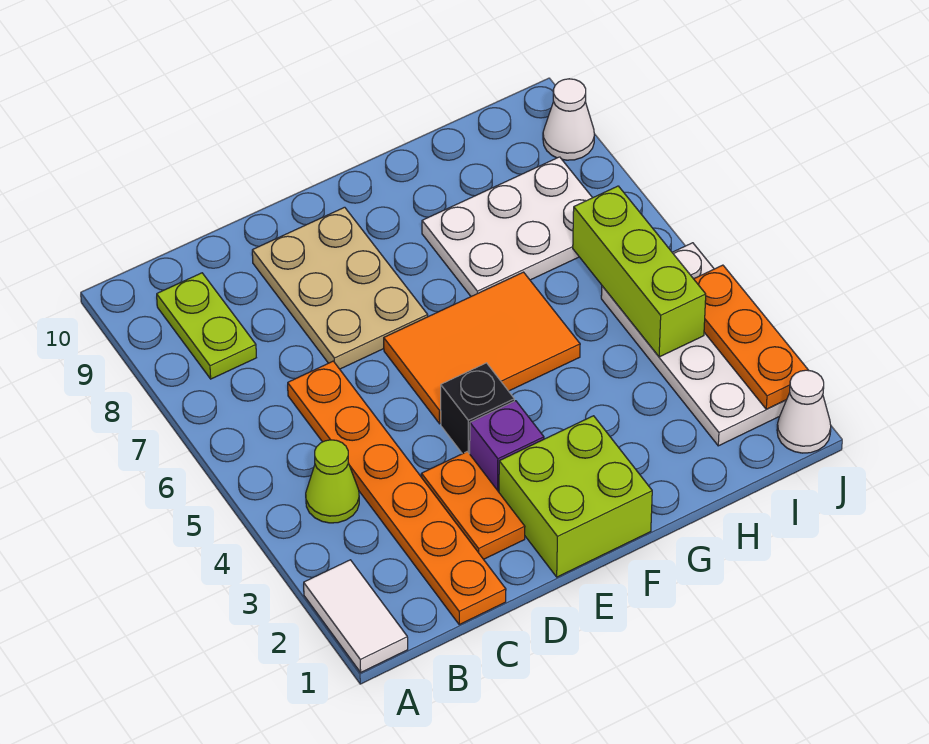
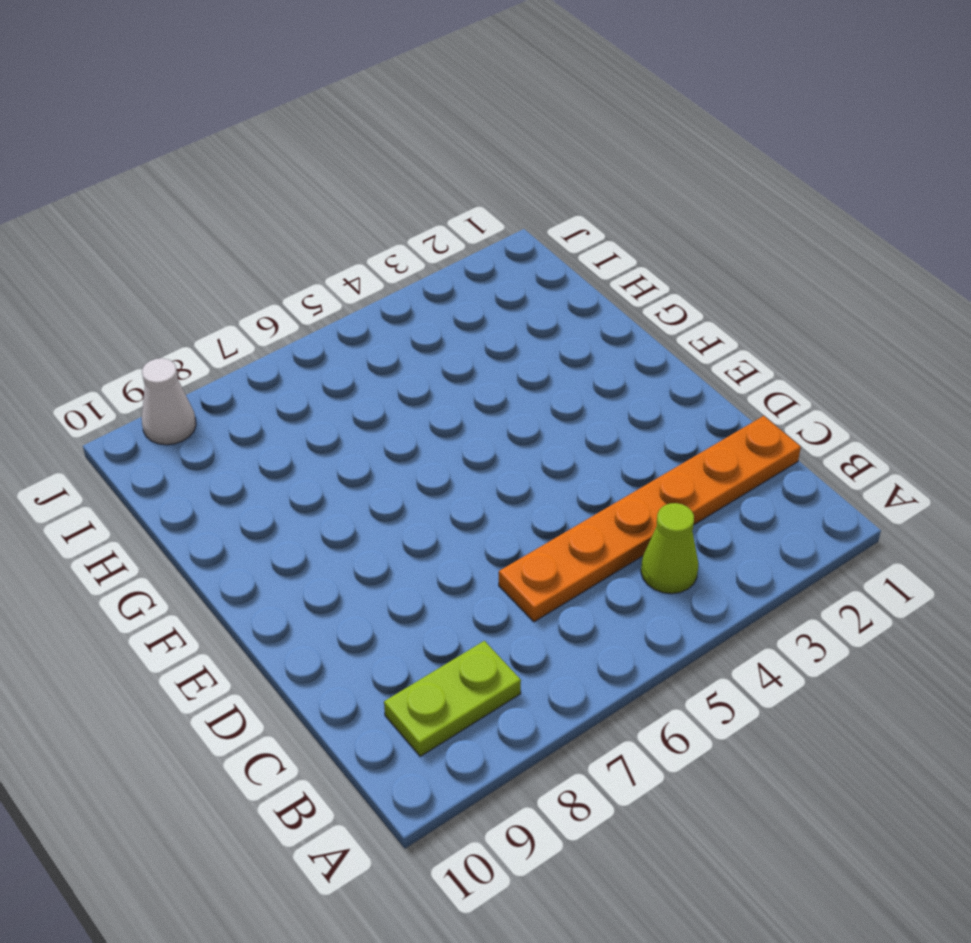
none -> white 1x2 tile [304,560,408,672]
none -> orange 1x2 plate [421,451,525,559]
none -> tan 2x3 plate [252,207,428,369]

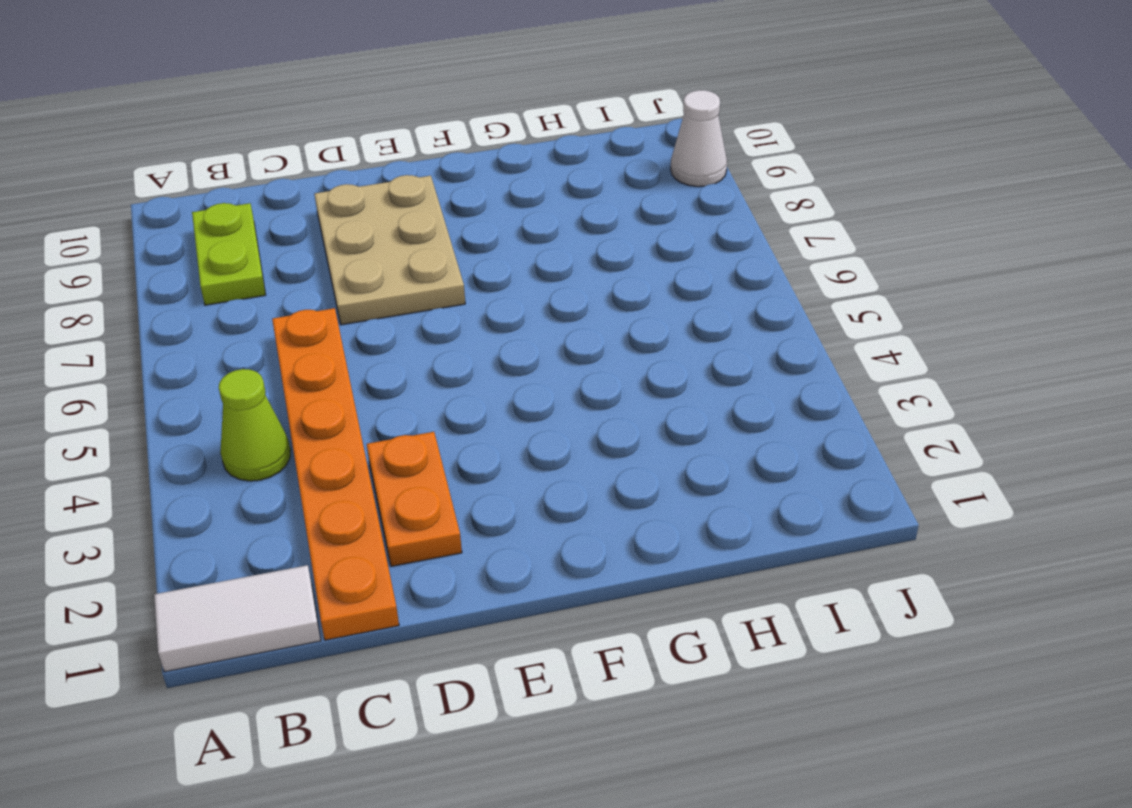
white 1x2 tile [154,565,321,672] -> white 1x2 tile turned to [304,560,408,672]
none -> lime 2x2 brick [499,416,652,577]
none -> purple 1x1 brick [470,401,544,492]
none -> black 1x1 brick [441,363,514,454]

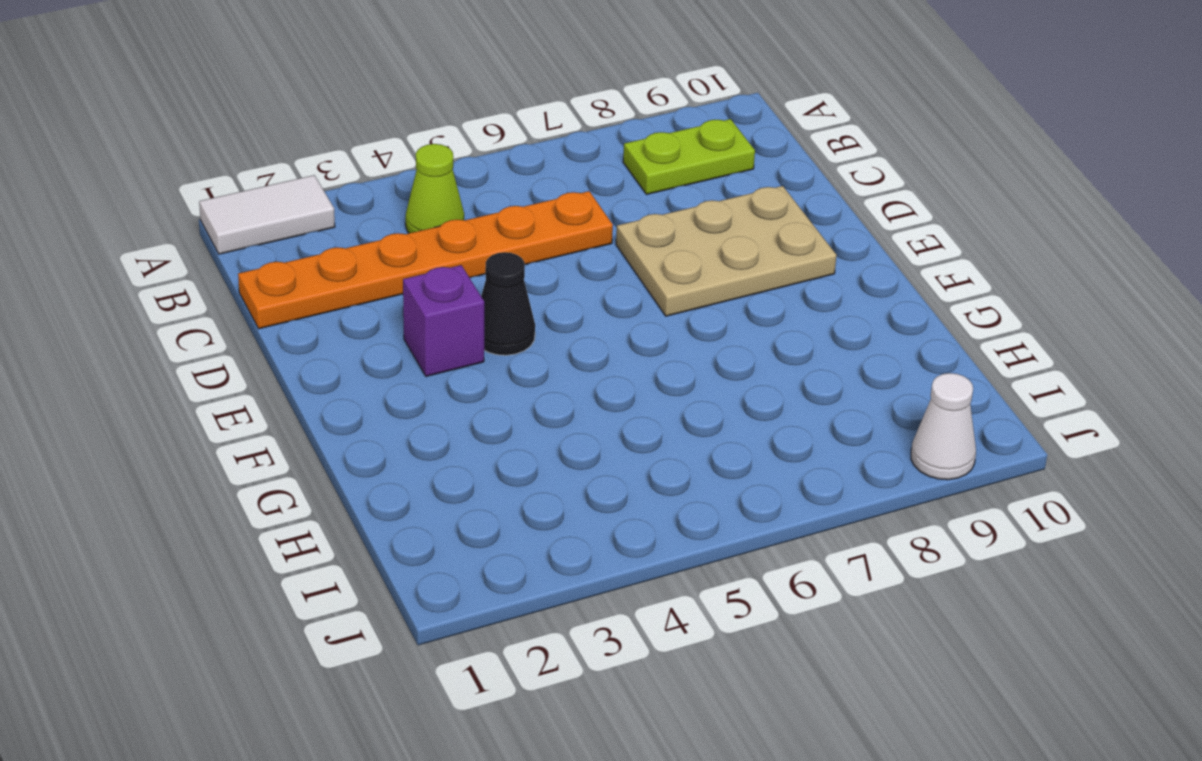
black 1x1 cone [481,252,535,355] -> black 1x1 brick [441,363,514,454]
none -> orange 1x2 plate [421,451,525,559]
none -> lime 2x2 brick [499,416,652,577]
none -> orange 2x3 tile [384,272,580,424]

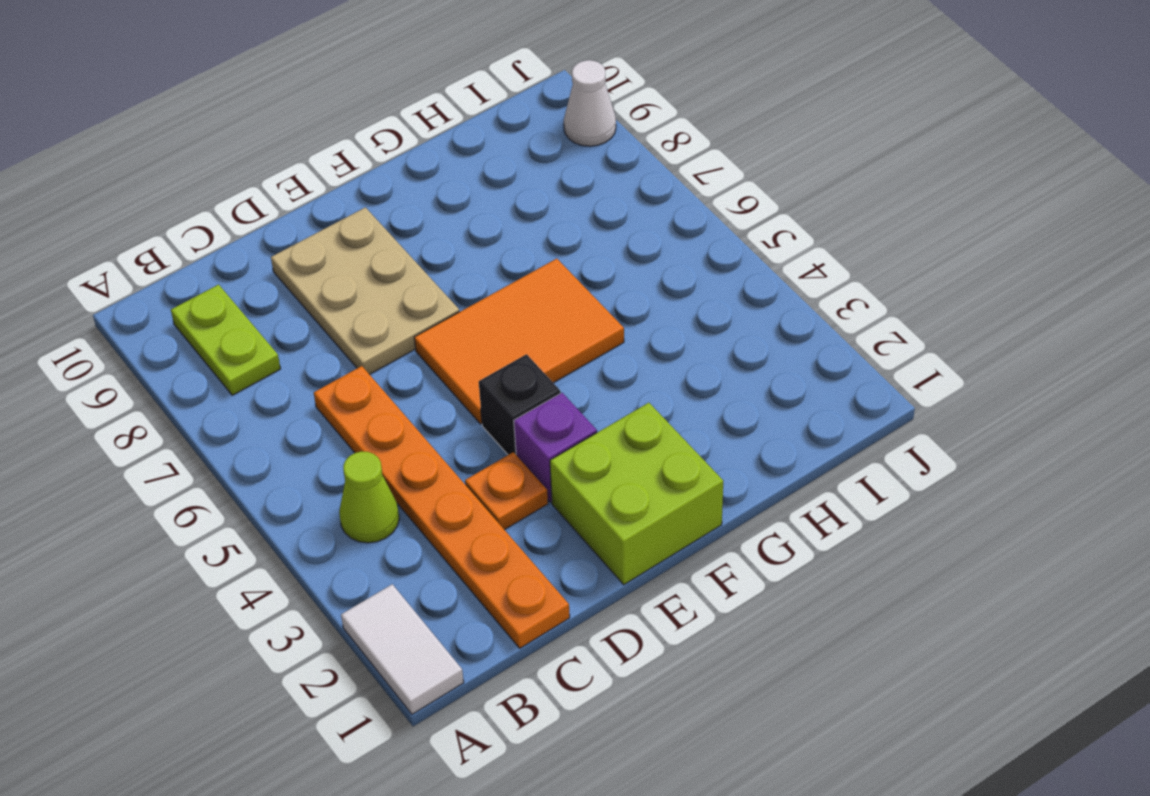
orange 1x1 plate [465,452,548,530] -> orange 1x2 plate [421,451,525,559]
none -> white 2x3 plate [422,157,592,296]
none -> white 2x4 plate [601,243,786,446]
none -> white 1x1 cone [777,370,831,453]

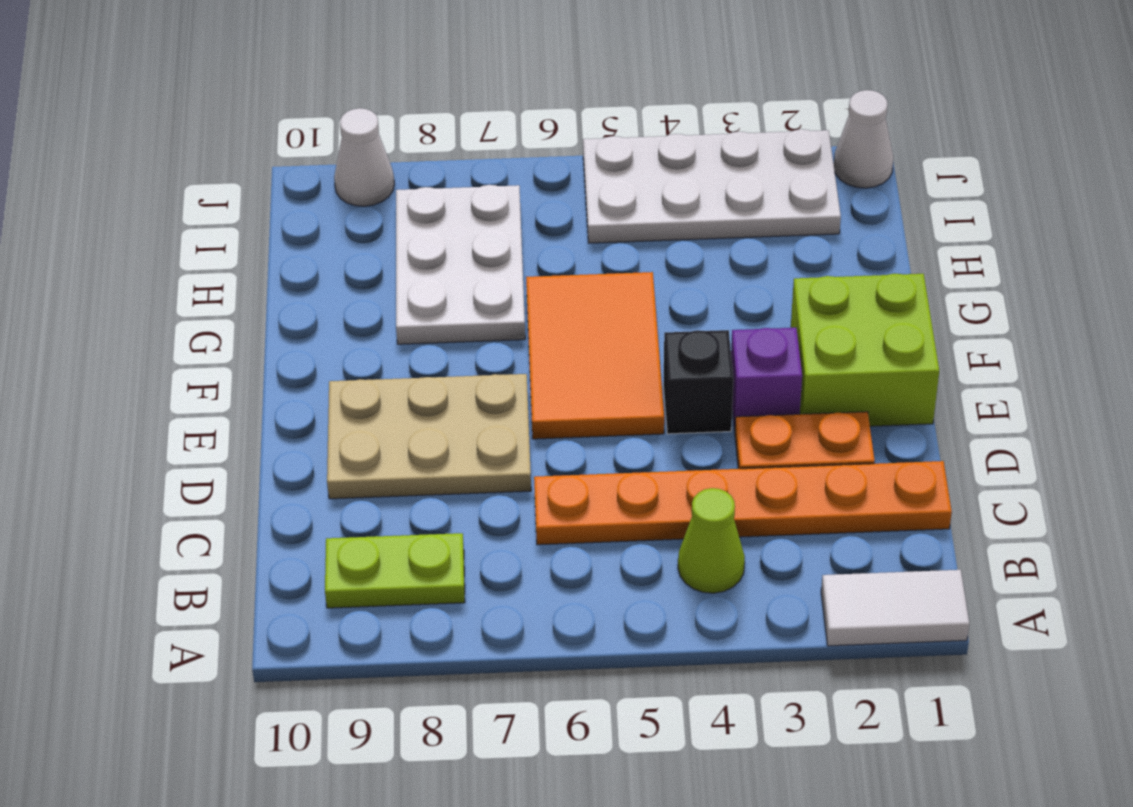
none -> lime 1x3 brick [573,186,706,357]
none -> orange 1x3 plate [694,265,809,409]

